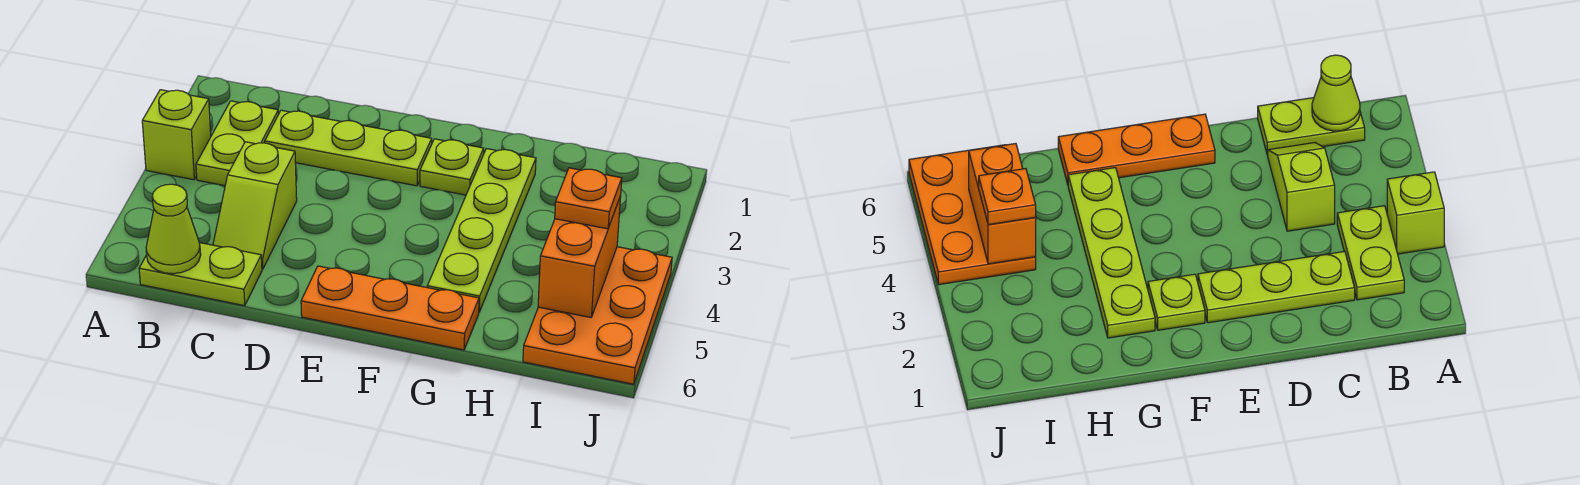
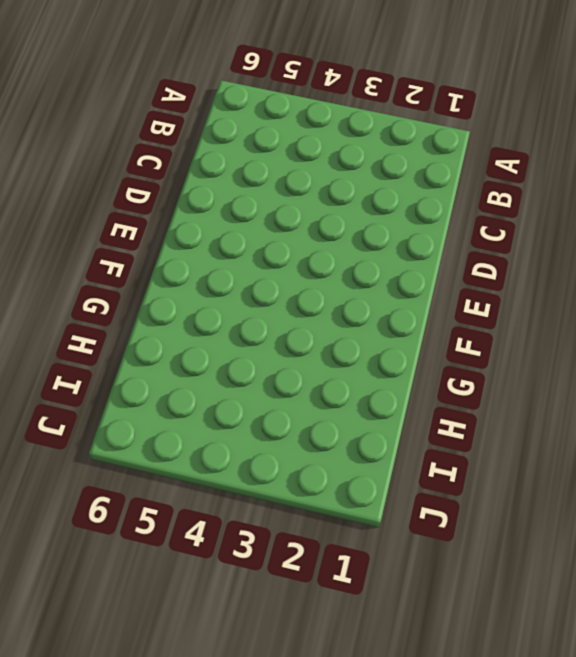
none -> lime 1x1 brick [142,90,211,180]
none -> lime 1x2 plate [196,101,279,186]
none -> lime 1x2 plate [139,243,262,306]

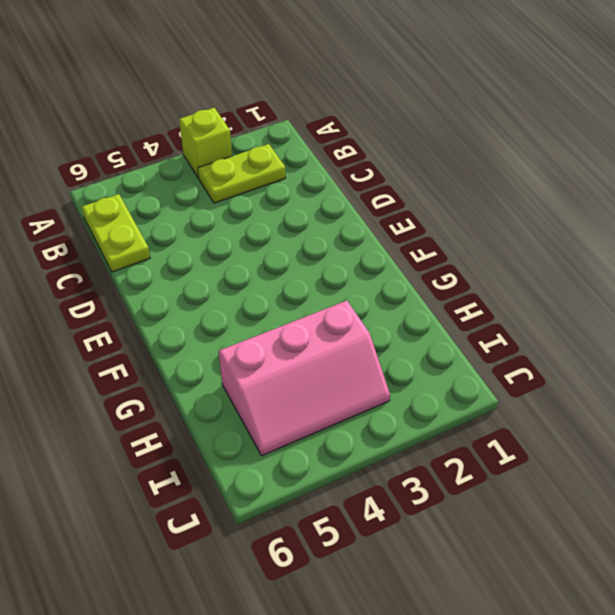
pink 2x3 slope [219,301,390,456] -> orange 2x3 plate [523,247,672,384]
none -> lime 1x3 plate [265,110,432,186]
none -> lime 1x2 slope [213,142,297,269]
none -> orange 1x3 plate [301,266,479,350]

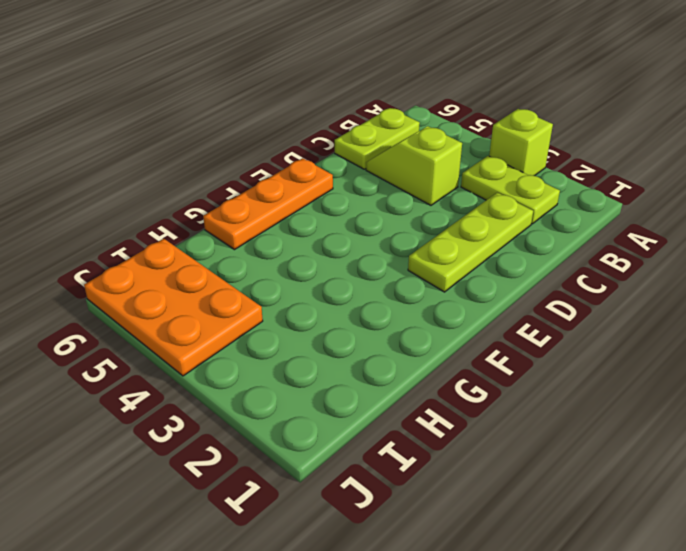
none -> lime 1x1 plate [420,139,484,195]
none -> lime 1x4 plate [427,149,536,312]
none -> lime 1x1 cone [146,184,201,274]

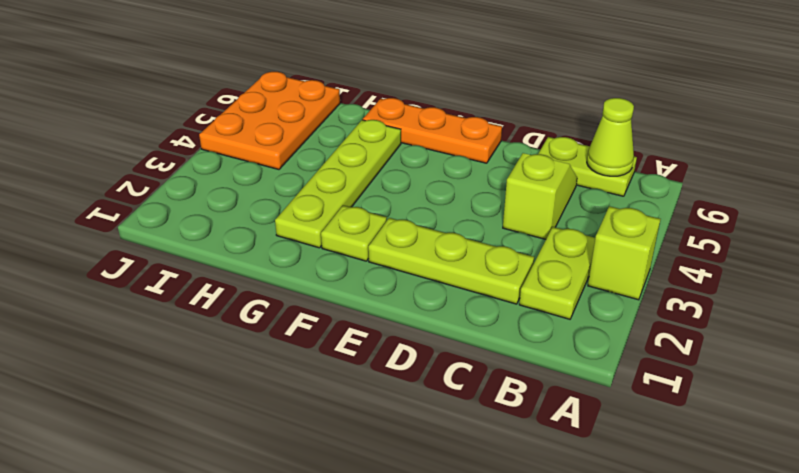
none -> orange 1x2 brick [538,196,621,317]
none -> orange 1x1 plate [555,168,622,229]

